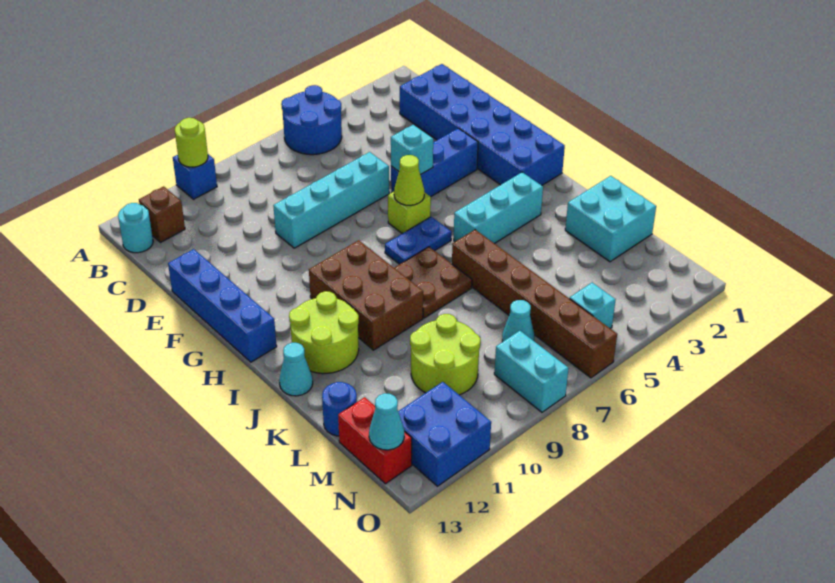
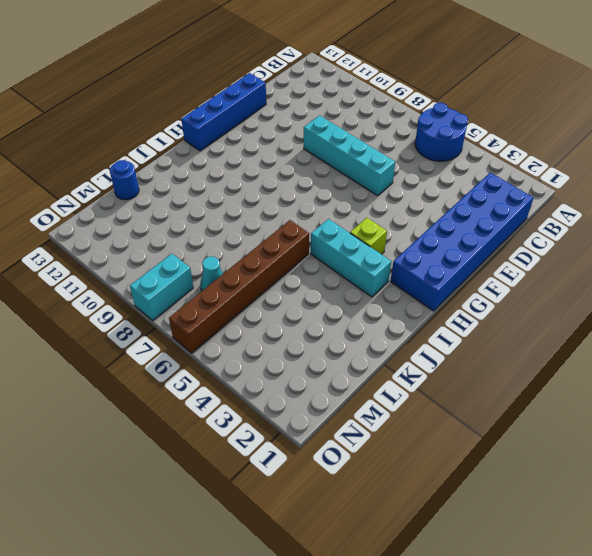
lime 1x1 brick [350,218,387,254] -> lime 1x1 brick moved to [388,192,431,234]
none -> blue 1x1 brick [173,154,217,199]
none -> brown 1x1 brick [139,186,185,243]
none -> cyan 1x1 round brick [118,203,153,253]

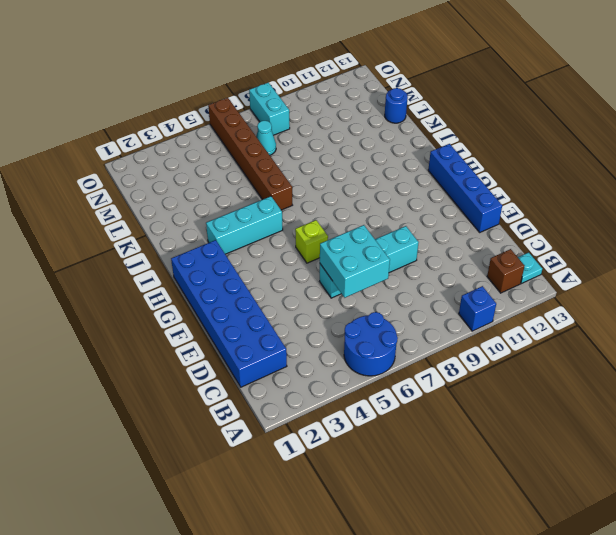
cyan 1x1 plate [518,252,542,283] -> cyan 1x1 round brick [118,203,153,253]
cyan 2x2 brick [320,225,390,298] -> cyan 2x2 brick moved to [565,176,656,262]
none -> blue 1x3 brick [391,128,478,197]
none -> blue 1x2 plate [385,217,452,264]
none -> brown 2x3 brick [309,240,423,350]

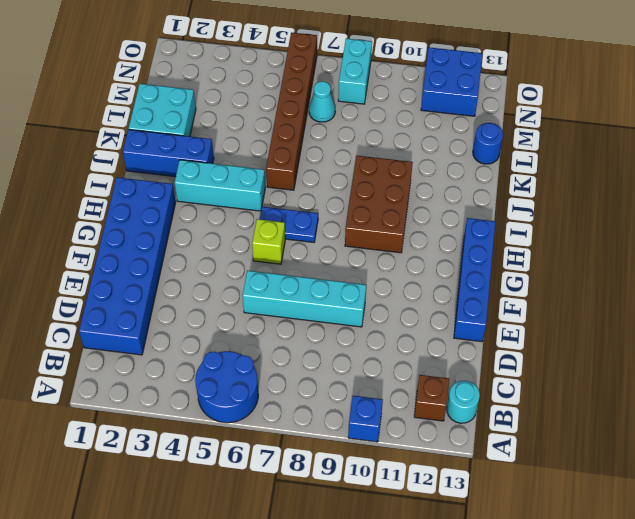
blue 1x3 brick [123,130,214,177] -> blue 1x3 brick moved to [391,128,478,197]
none -> brown 2x2 plate [394,247,472,318]
none -> lime 2x2 round brick [289,291,359,374]
none -> cyan 1x1 cone [279,343,313,396]

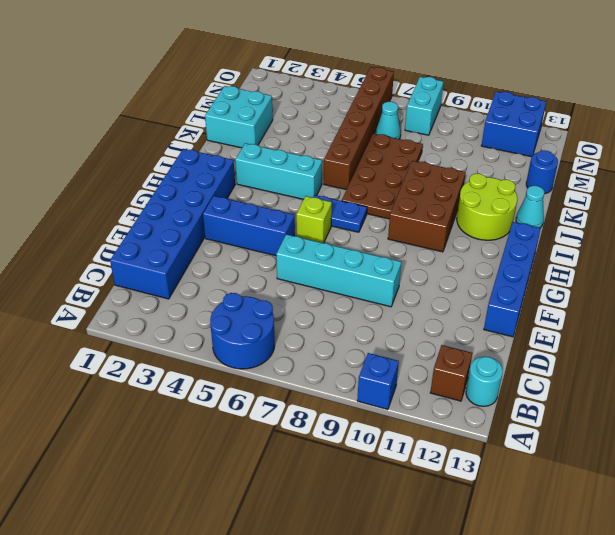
brown 2x4 plate [342,134,423,219] -> brown 2x2 plate [394,247,472,318]
none -> lime 2x2 round brick [410,314,480,395]
none -> red 1x2 brick [338,397,412,484]
none -> cyan 1x1 brick [570,283,616,328]

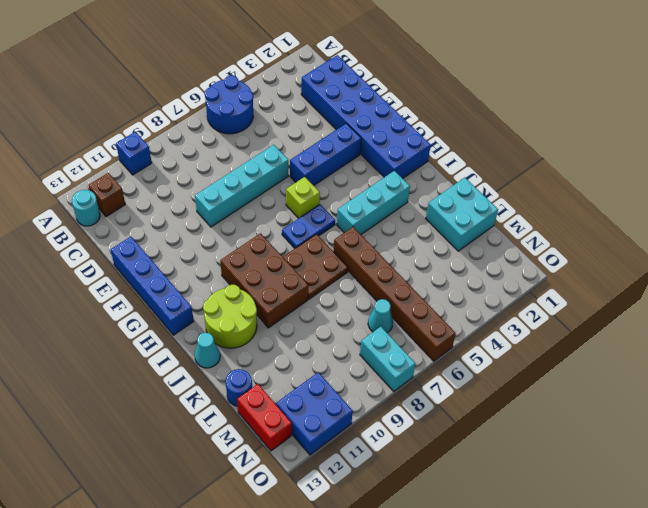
none -> lime 2x2 round brick [410,314,480,395]
none -> cyan 1x1 brick [570,283,616,328]
none -> lime 1x1 round brick [175,118,208,167]

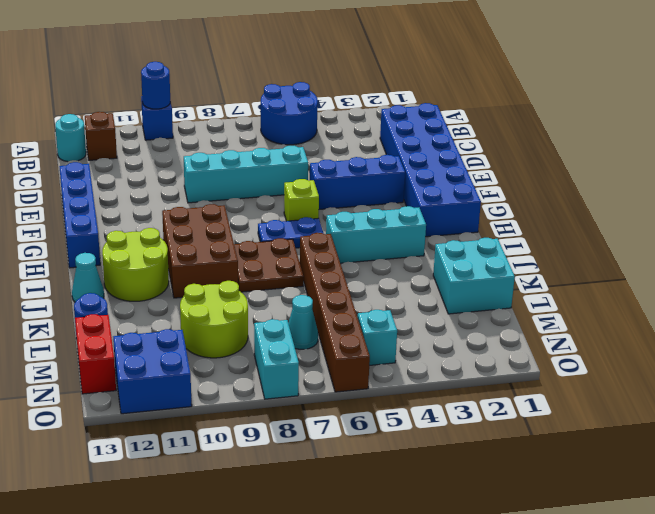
blue 1x1 round brick [141,62,170,109] -> lime 1x1 round brick [175,118,208,167]
none -> cyan 1x1 brick [391,125,433,175]
none -> lime 1x1 cone [394,155,424,205]
none -> cyan 1x1 cone [369,393,404,450]

